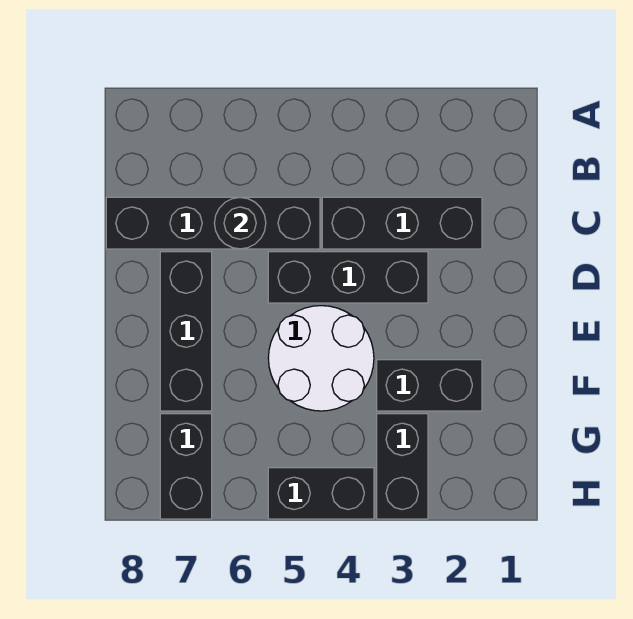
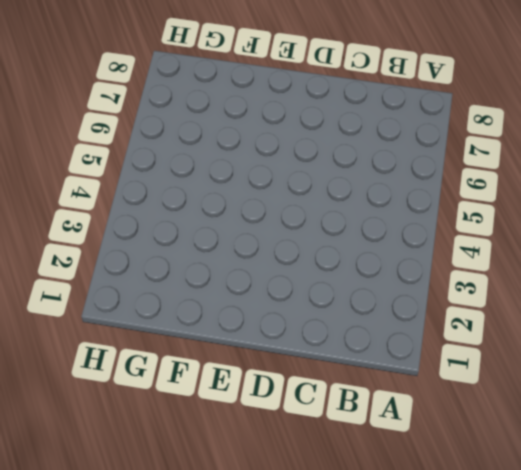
none -> black 1x3 brick [322,197,482,249]
none -> black 1x4 brick [106,197,320,249]

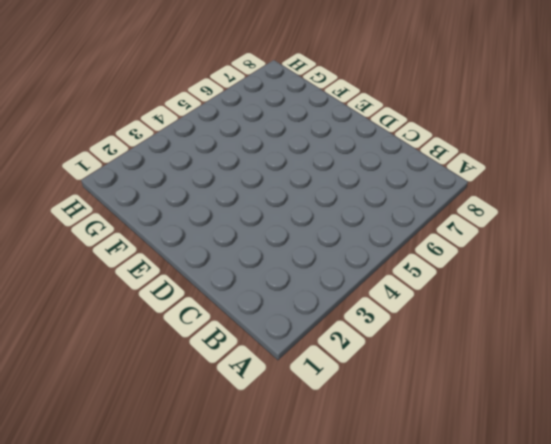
none -> black 1x3 brick [322,197,482,249]
none -> black 1x4 brick [106,197,320,249]

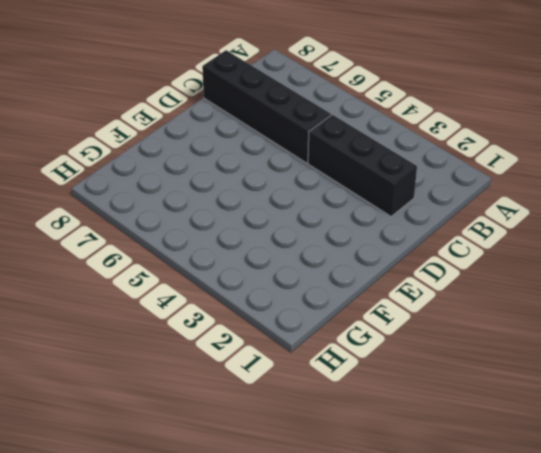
none -> black 1x3 brick [268,252,428,303]
none -> black 1x3 brick [160,252,212,411]

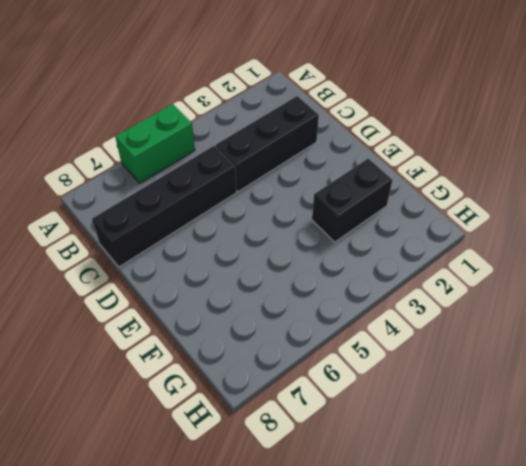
green 1x2 brick [115,104,195,183] -> none
none -> black 1x3 brick [268,252,428,303]
none -> black 1x3 brick [160,252,212,411]

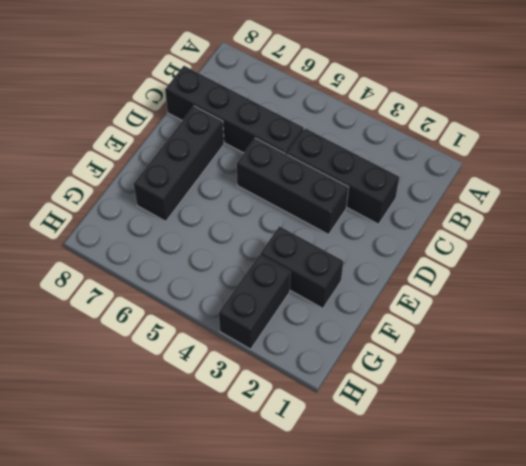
none -> white 2x2 round brick [268,306,374,411]
none -> black 1x2 brick [160,414,212,519]

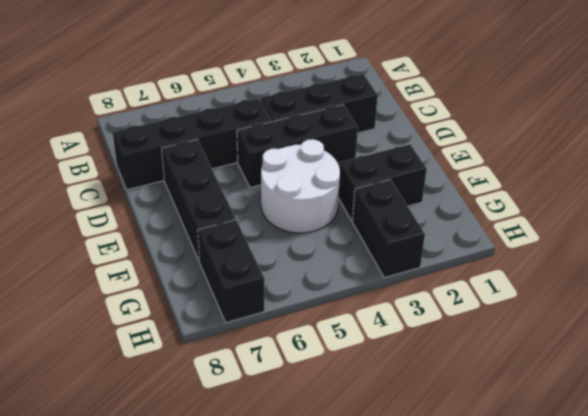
none -> black 1x2 brick [268,468,374,519]
none -> black 1x1 round brick [214,197,266,249]

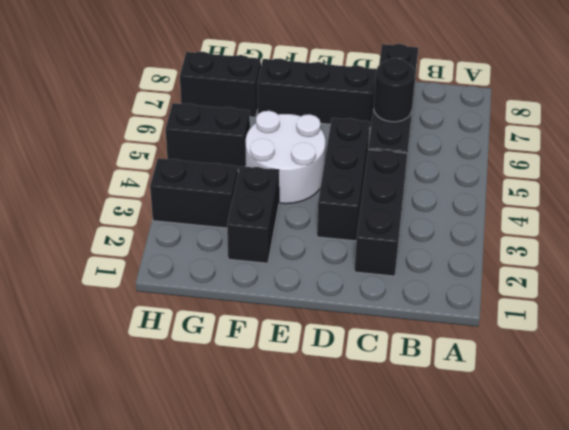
black 1x2 brick [165,103,250,170] -> black 1x2 brick turned to [268,468,374,519]

